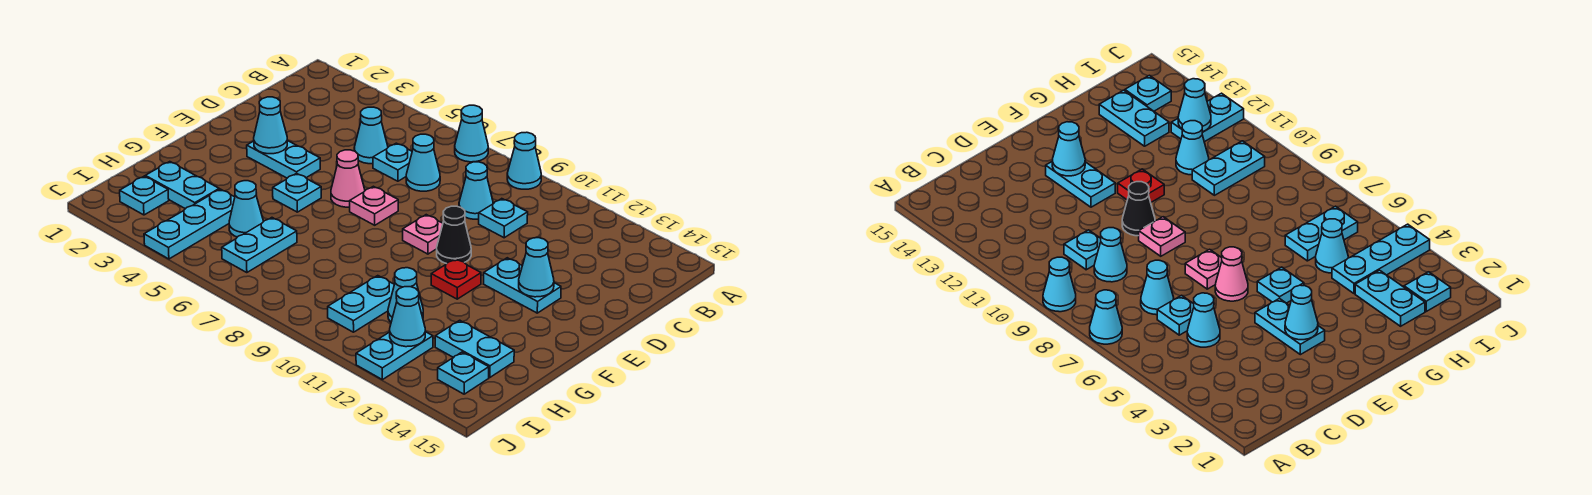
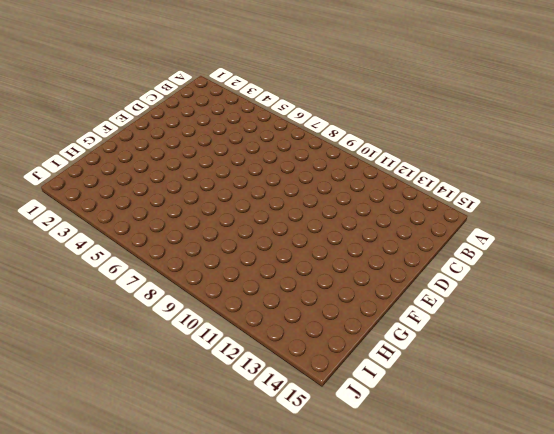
none -> cyan 1x1 cone [455,105,488,162]
none -> cyan 1x1 cone [507,132,541,189]
none -> cyan 1x1 cone [354,107,388,164]

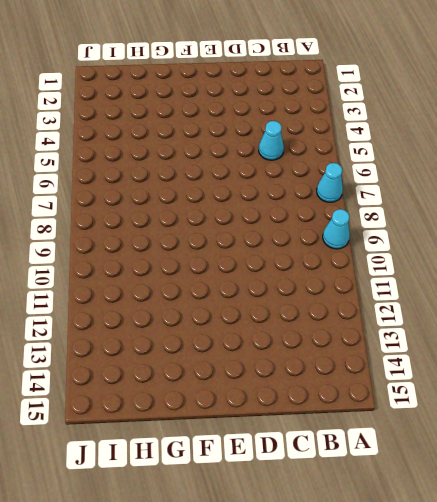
none -> cyan 1x1 plate [373,143,412,181]
none -> cyan 1x1 cone [406,134,440,191]
none -> cyan 1x1 cone [459,162,493,219]

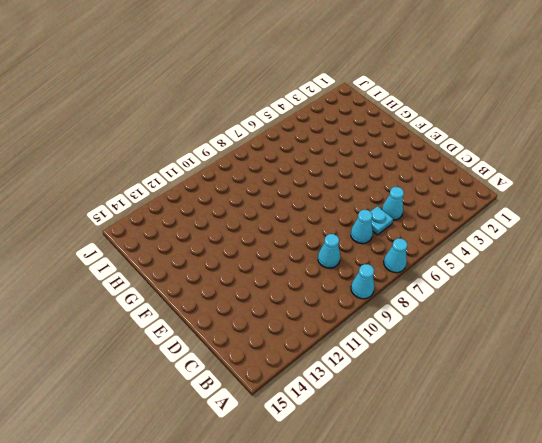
none -> cyan 1x1 plate [479,199,528,238]
none -> cyan 1x2 plate [247,140,320,178]
none -> pink 1x1 cone [331,150,365,207]

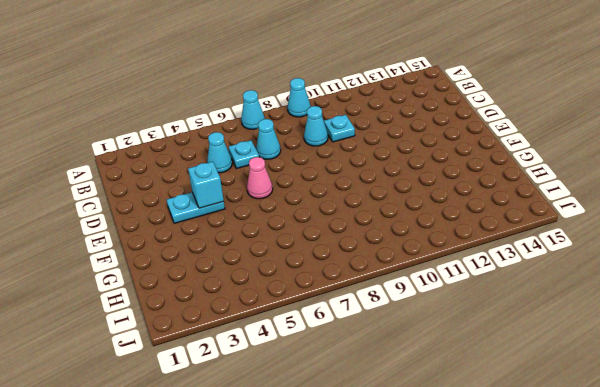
cyan 1x1 brick [188,162,224,208] -> none
none -> pink 1x1 plate [350,186,398,225]
none -> pink 1x1 plate [403,215,443,254]
none -> black 1x1 cone [437,206,471,264]

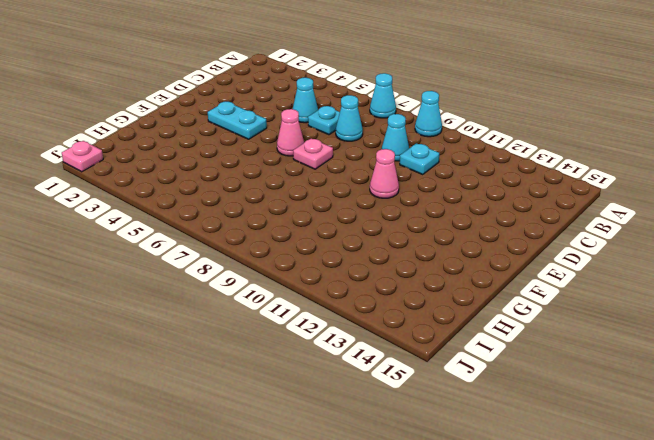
pink 1x1 cone [370,149,399,198] -> black 1x1 cone [437,206,471,264]
pink 1x1 plate [62,141,103,172] -> pink 1x1 plate moved to [403,215,443,254]
none -> cyan 1x2 plate [484,258,561,313]
none -> cyan 1x1 plate [273,173,321,212]
none -> red 1x1 plate [431,259,481,299]

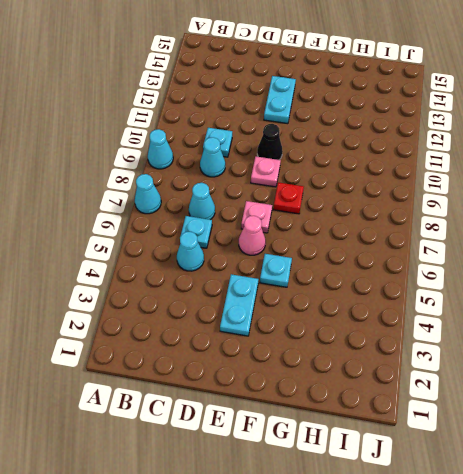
red 1x1 plate [273,182,304,214] -> red 1x1 plate moved to [431,259,481,299]
none -> cyan 1x2 plate [145,162,219,209]
none -> cyan 1x3 plate [144,189,235,259]
none -> cyan 1x1 cone [229,181,263,237]

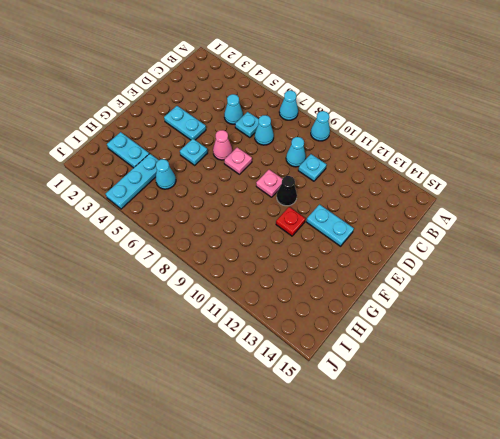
none -> cyan 1x2 plate [222,218,297,273]
none -> cyan 1x2 plate [328,276,394,332]
none -> cyan 1x1 cone [388,268,423,322]

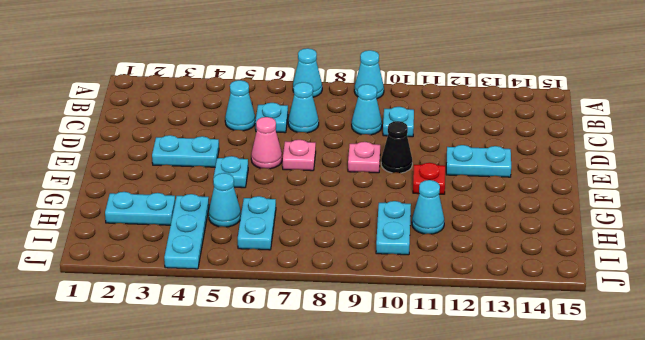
none -> cyan 1x2 plate [435,320,514,378]
none -> cyan 1x1 plate [120,176,169,215]
none -> cyan 1x2 plate [356,332,433,380]

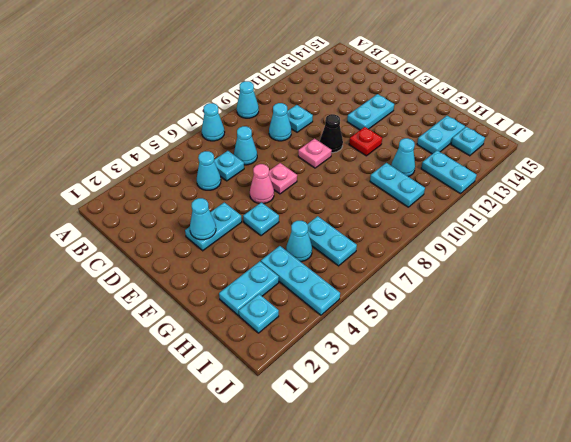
none -> cyan 1x1 cone [519,238,554,297]
none -> cyan 1x1 cone [390,287,425,347]

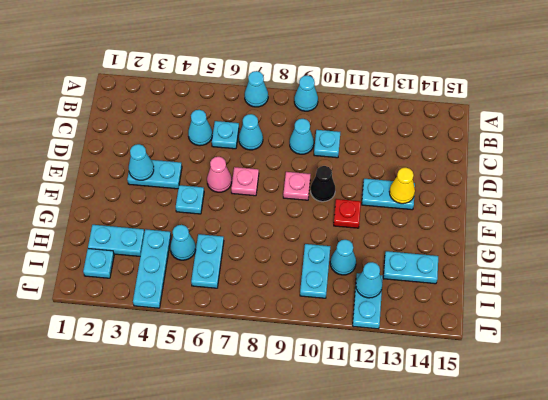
yellow 1x1 cone [389,168,415,204] -> cyan 1x1 cone [519,238,554,297]
none -> cyan 1x1 plate [438,352,489,394]

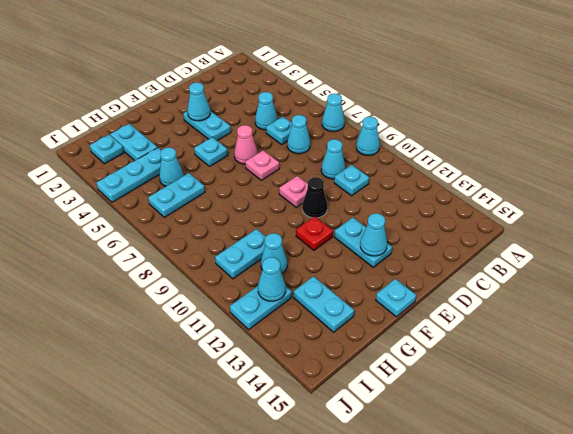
cyan 1x1 plate [376,279,416,317] -> cyan 1x1 plate moved to [438,352,489,394]

